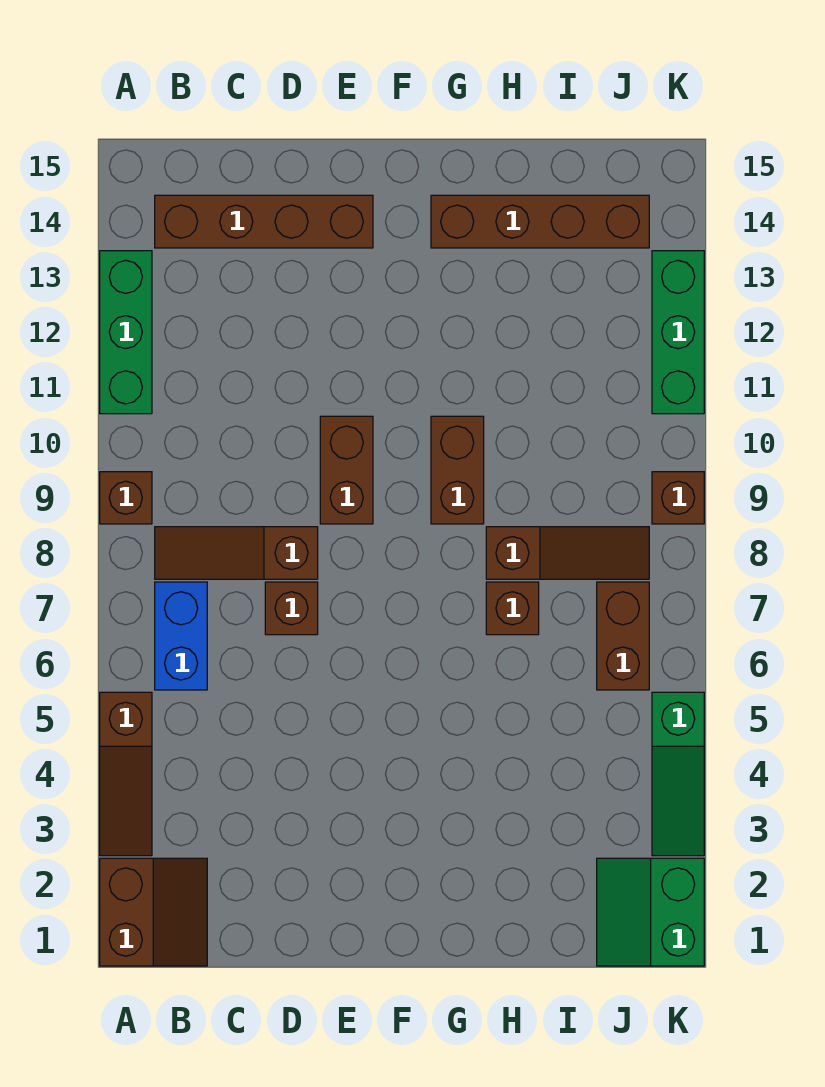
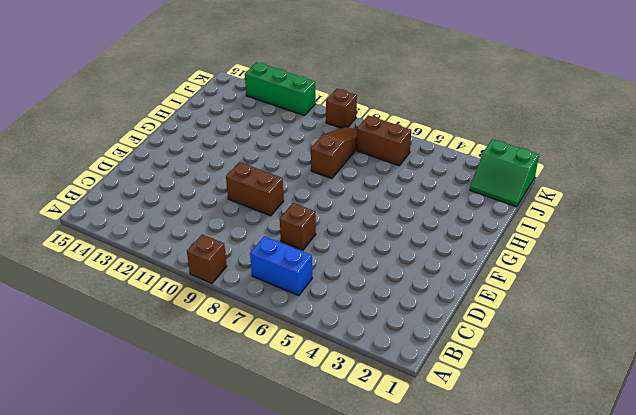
none -> brown 2x2 slope [100,858,207,966]
none -> brown 1x3 slope [100,692,152,856]
none -> green 1x3 brick [100,251,152,414]

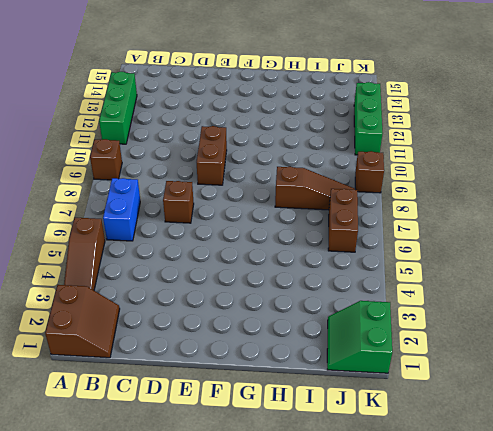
none -> brown 1x3 slope [155,527,318,579]
none -> brown 1x4 brick [155,195,373,248]
none -> brown 1x2 brick [431,416,484,524]

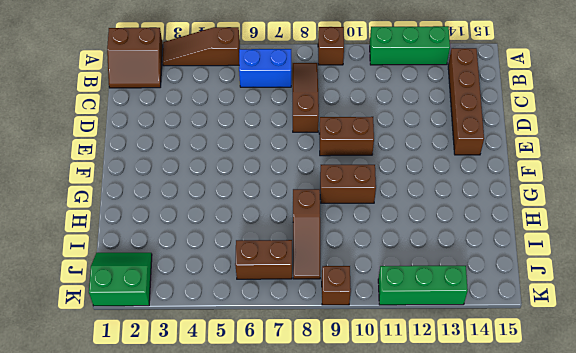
none -> brown 1x1 brick [265,582,318,635]
none -> brown 1x4 brick [431,195,649,248]
none -> brown 1x1 brick [486,582,539,635]

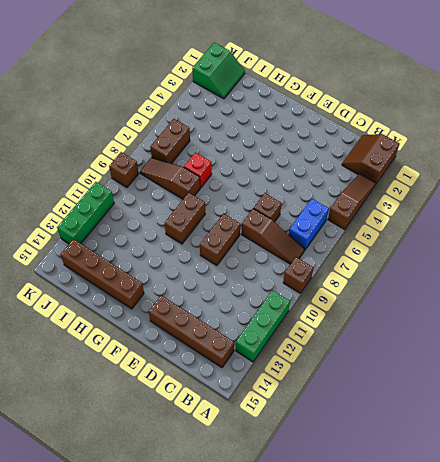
red 1x1 brick [184,153,212,188] -> brown 1x1 brick [486,582,539,635]
none -> green 1x3 slope [652,692,704,856]

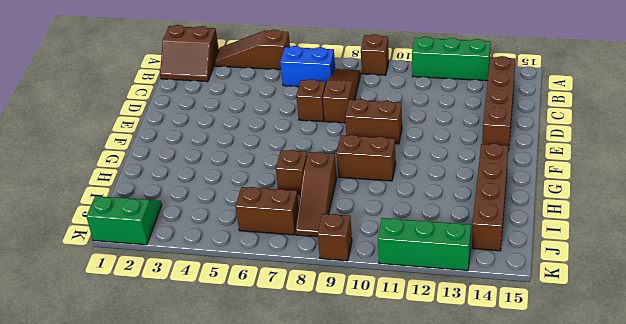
none -> green 1x3 slope [652,692,704,856]

